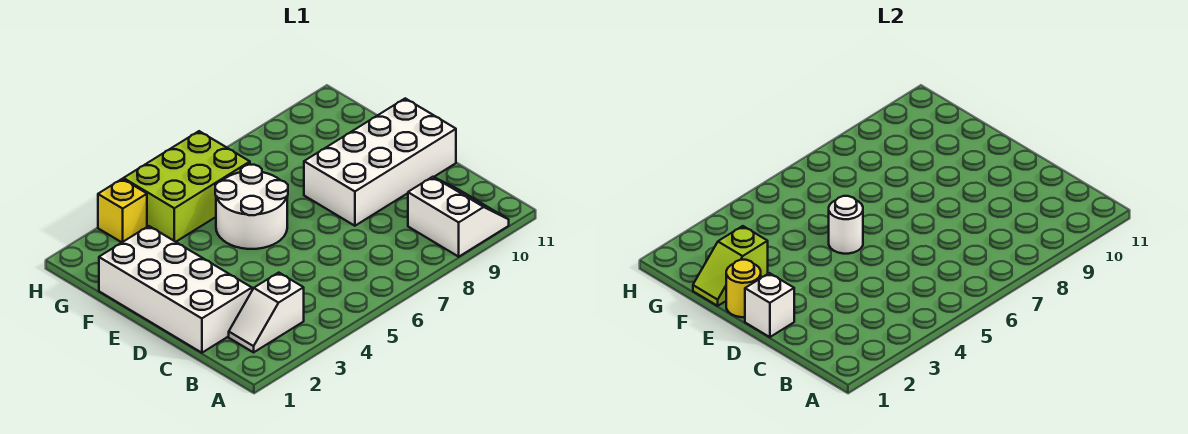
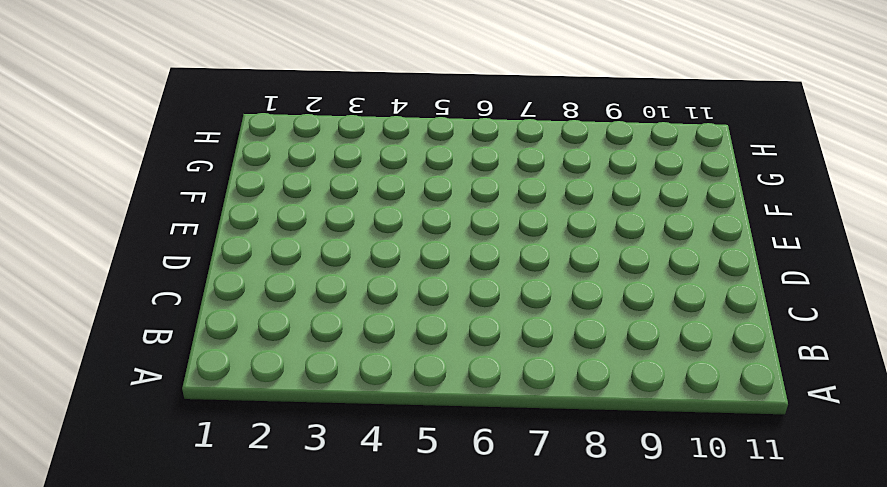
none -> white 2x2 slope [408,177,509,257]
none -> white 1x2 slope [229,273,304,352]

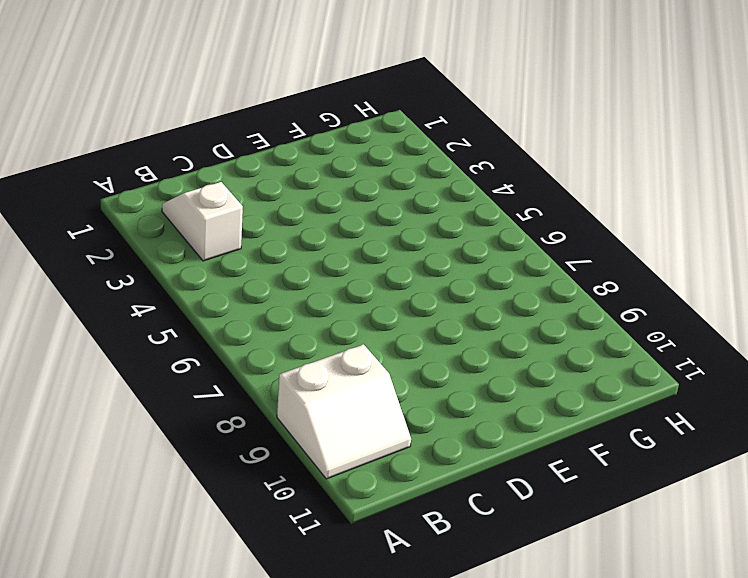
none -> white 2x4 brick [99,226,252,353]
none -> white 2x4 brick [304,98,456,226]

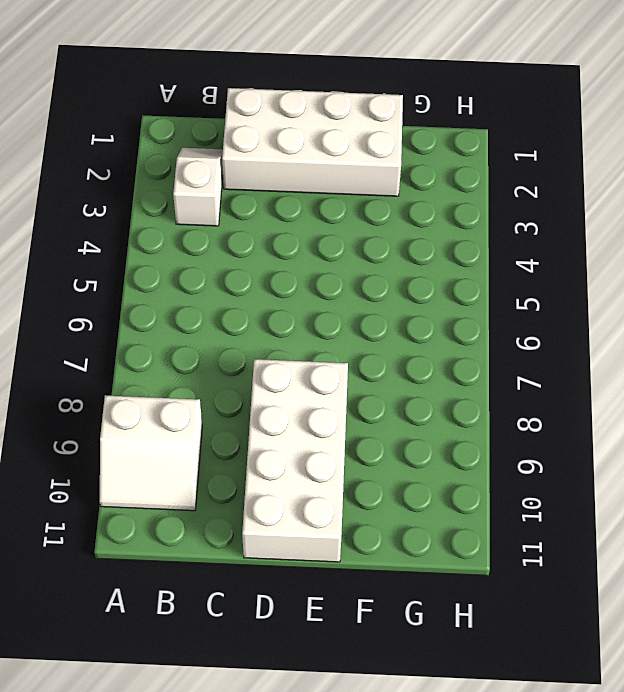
none -> white 2x2 round brick [215,165,288,249]
none -> lime 2x3 brick [124,131,250,242]

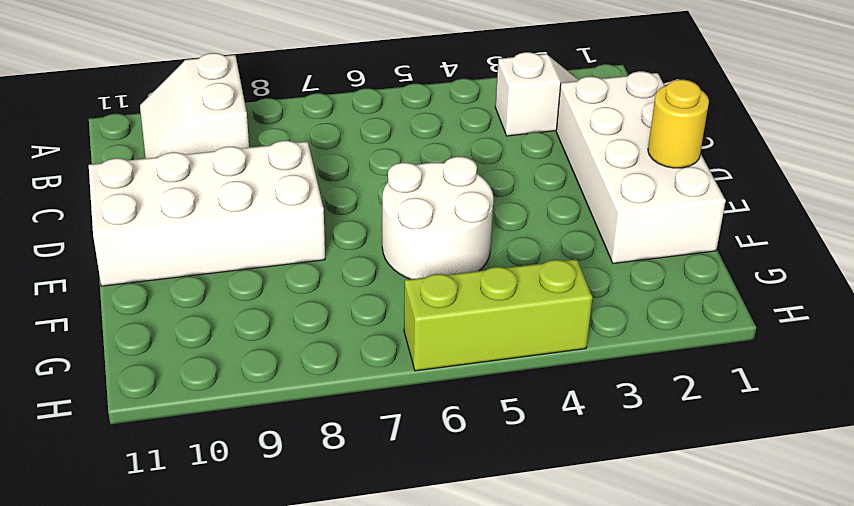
lime 1x3 brick [404,259,592,371] -> lime 2x3 brick [124,131,250,242]
none -> yellow 1x1 brick [98,179,147,242]
none -> white 1x1 brick [745,273,794,337]

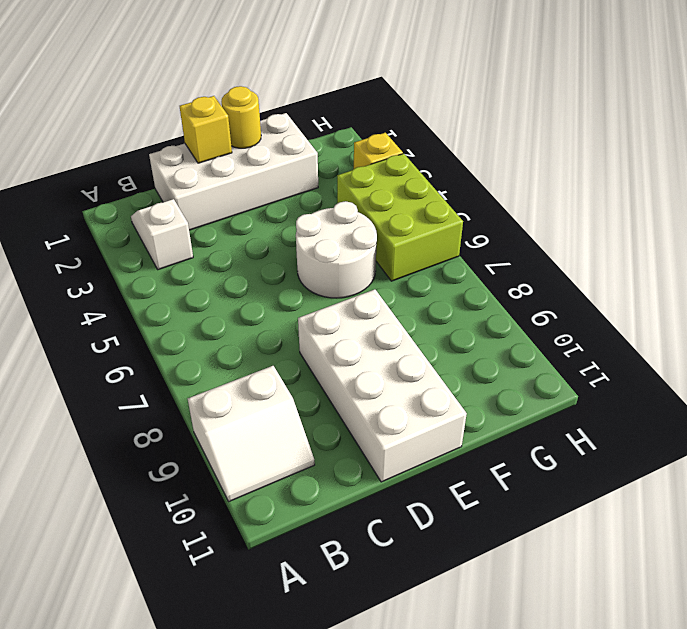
yellow 1x1 brick [180,96,232,163] -> white 1x1 brick [745,273,794,337]
none -> white 1x1 round brick [829,196,863,254]
none -> lime 1x2 slope [693,226,768,306]

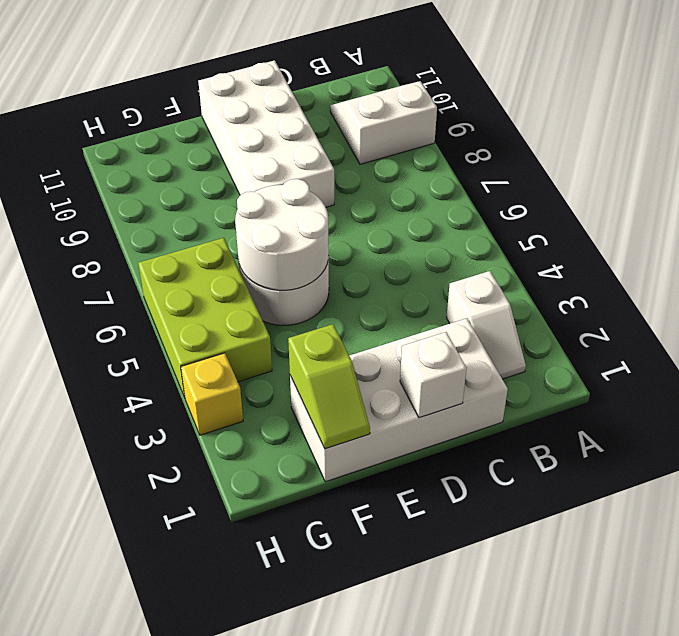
white 2x2 round brick [235,179,329,290] -> white 1x1 round brick [829,196,863,254]
none -> yellow 1x1 round brick [726,260,761,317]

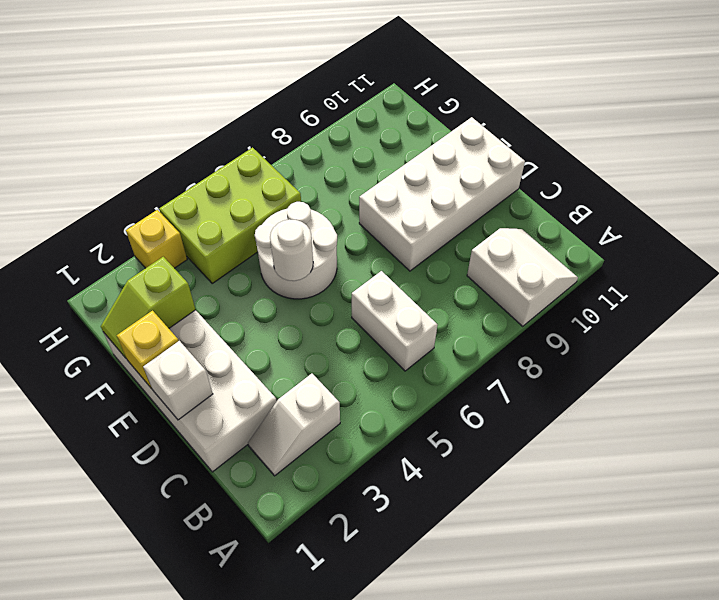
white 1x2 brick [352,271,437,371] -> none
yellow 1x1 brick [117,311,179,389] -> yellow 1x1 round brick [726,260,761,317]

